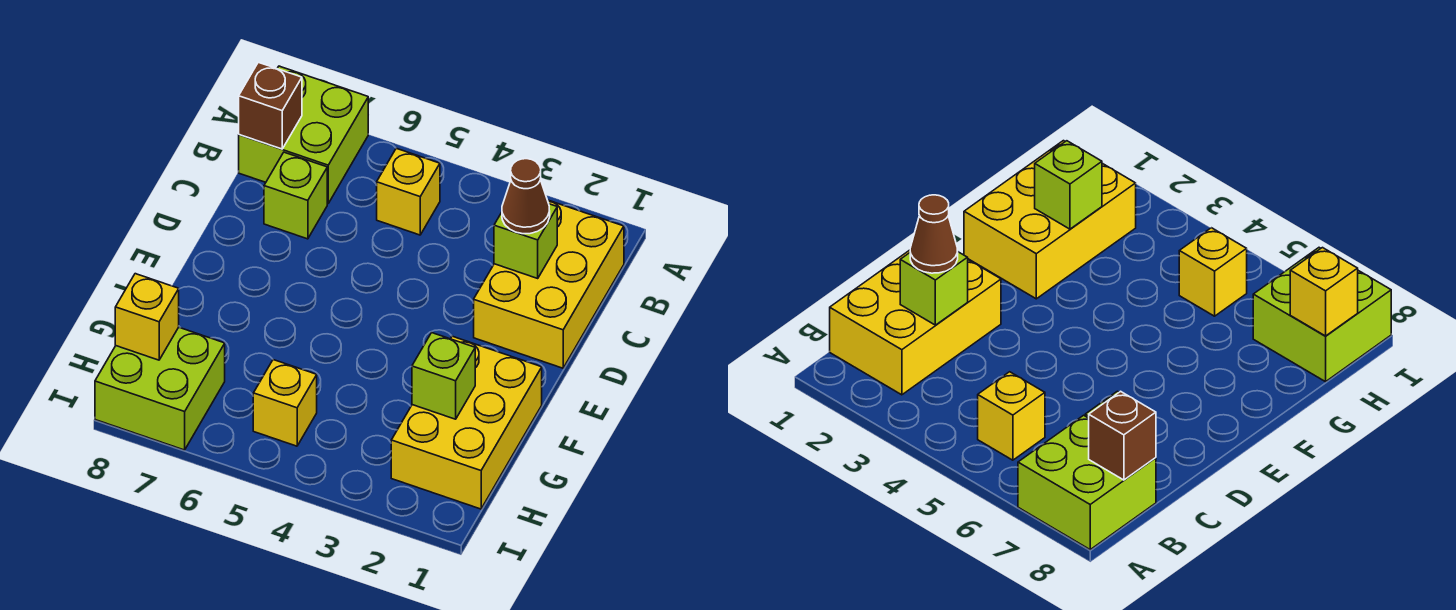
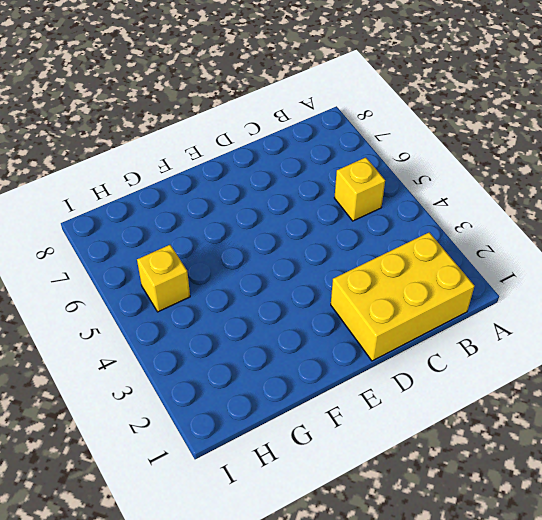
none -> lime 2x2 brick [239,66,368,204]
none -> lime 1x1 brick [264,152,327,239]
none -> yellow 2x3 brick [391,336,542,509]

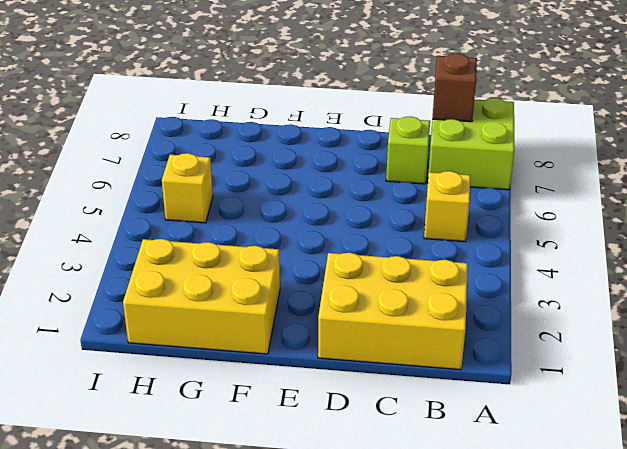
none -> lime 2x2 brick [95,327,225,450]
none -> lime 1x1 brick [494,204,557,278]
none -> lime 1x1 brick [412,333,475,419]

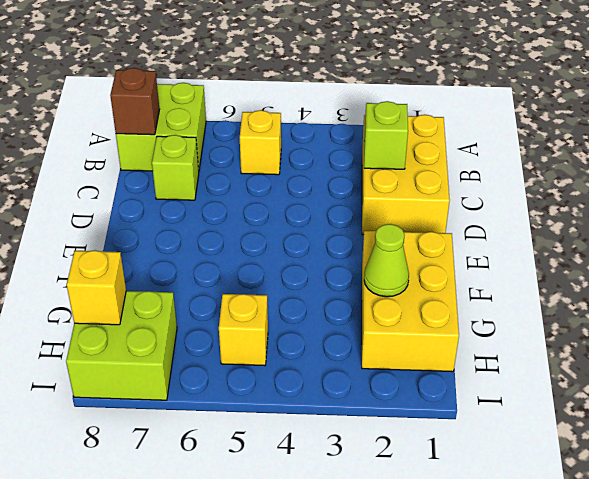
lime 1x1 cone [364,224,409,297] -> lime 1x1 brick [412,333,475,419]
none -> brown 1x1 cone [502,159,550,234]

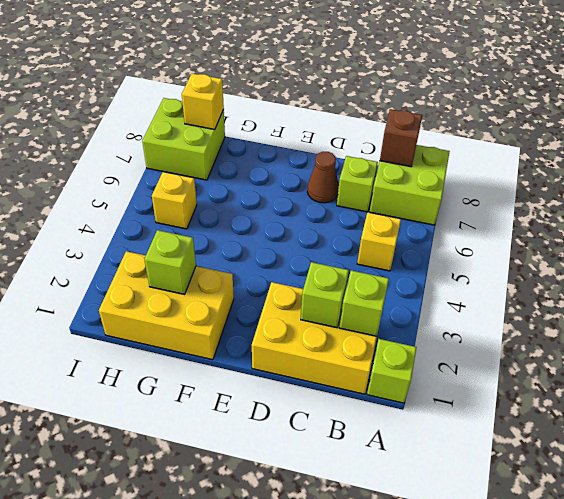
lime 1x1 brick [367,339,416,403] -> none
lime 1x1 brick [340,271,389,336] -> none
brown 1x1 cone [307,152,339,203] -> brown 1x1 cone moved to [502,159,550,234]

